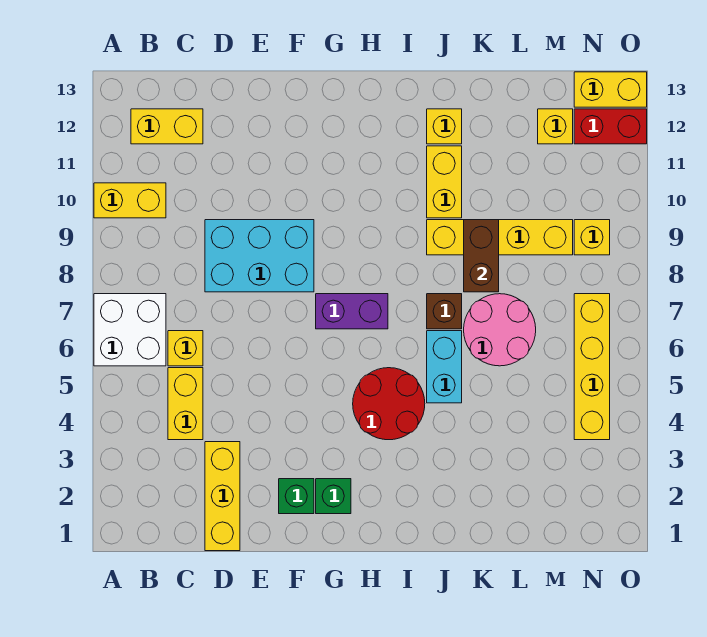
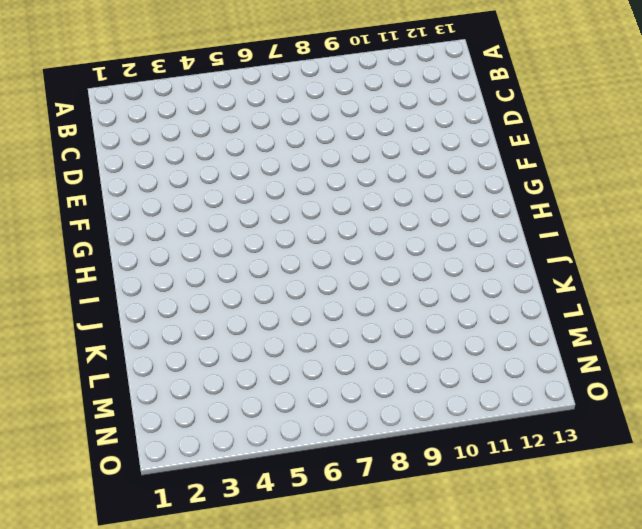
none -> white 2x2 brick [94,294,166,366]
none -> yellow 1x2 brick [94,183,166,218]
none -> yellow 1x2 brick [131,109,203,144]

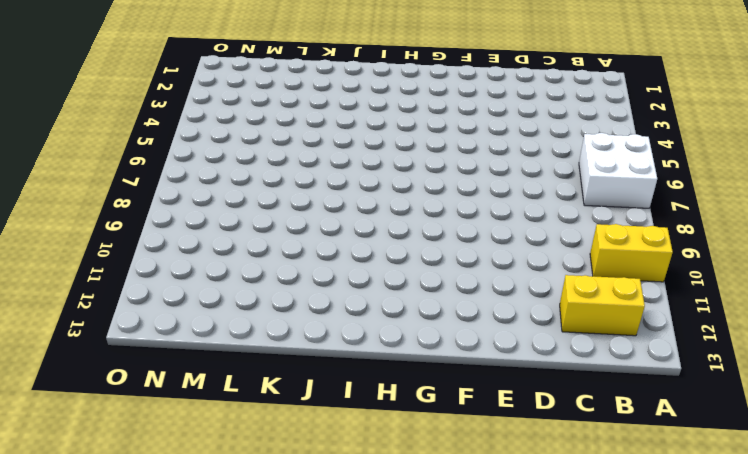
none -> yellow 1x2 brick [168,368,203,440]
none -> yellow 1x1 brick [168,331,203,366]
none -> yellow 1x3 brick [205,442,240,551]

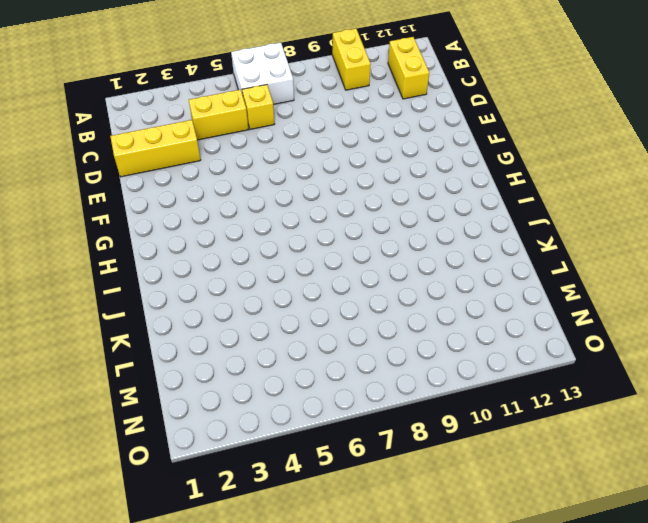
none -> cyan 2x3 brick [205,220,314,292]
none -> green 1x1 brick [279,479,314,514]
none -> green 1x1 brick [316,479,351,514]

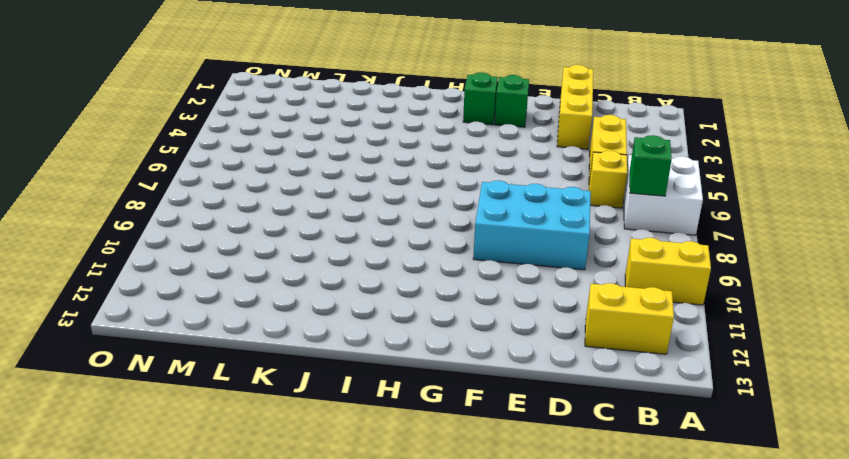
green 1x1 brick [629,135,672,196] -> none
none -> purple 1x2 brick [316,294,388,329]
none -> red 2x2 round brick [353,368,425,440]
none -> cyan 1x2 brick [427,331,462,403]

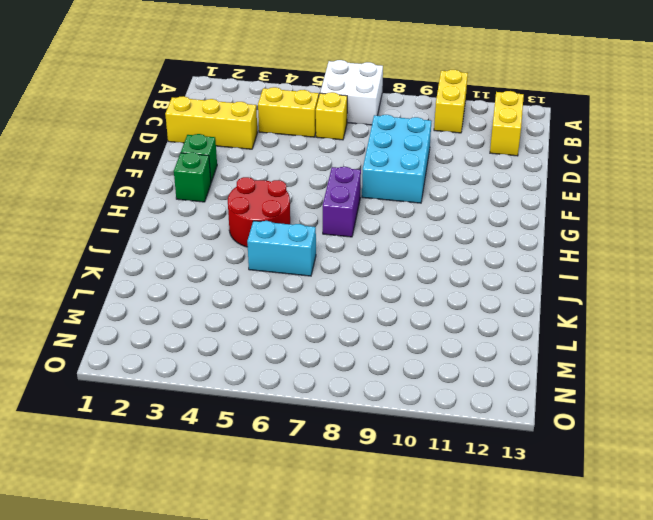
none -> brown 1x1 brick [427,294,462,329]
none -> yellow 1x4 brick [427,220,573,255]
none -> yellow 1x2 brick [427,146,462,218]

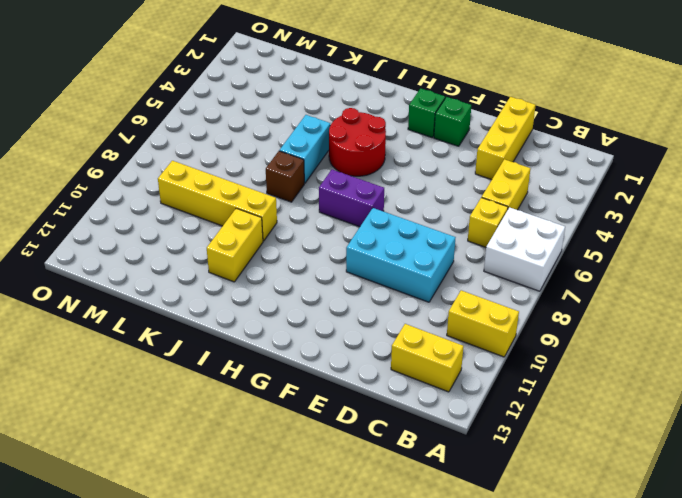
none -> yellow 1x1 brick [427,109,462,144]
none -> pink 2x2 round brick [464,294,536,366]
none -> yellow 1x1 brick [538,109,573,144]

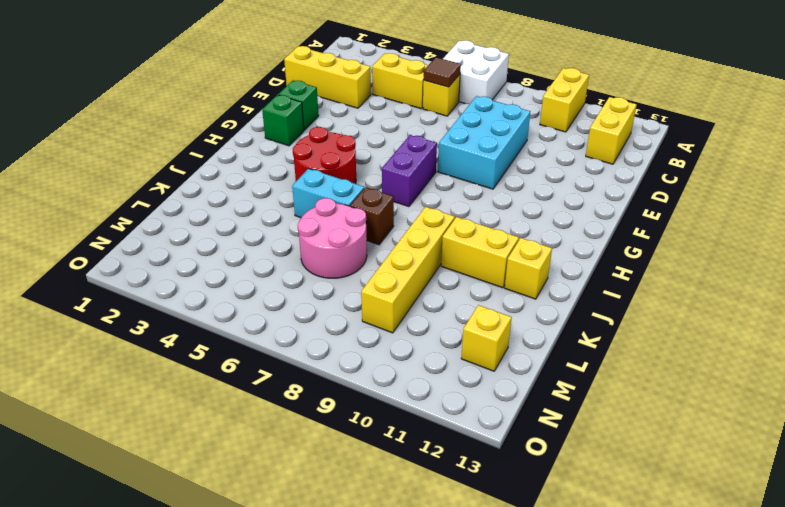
brown 1x1 tile [424,57,461,87] -> none
none -> yellow 1x4 brick [574,294,610,440]
none -> yellow 1x1 brick [574,220,610,255]
none -> red 1x2 brick [574,109,647,144]

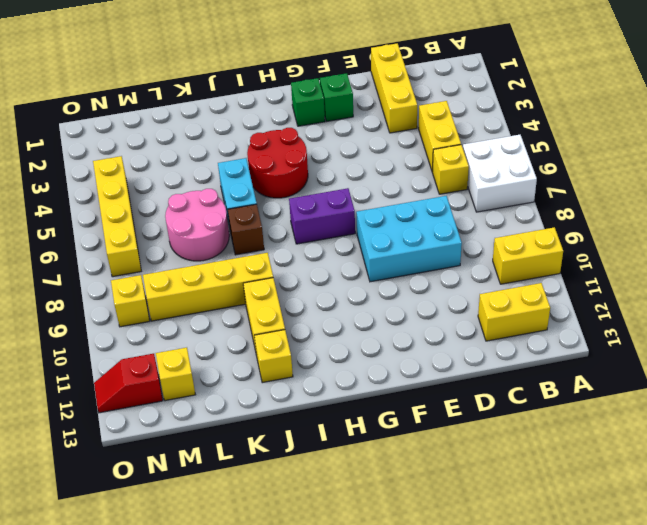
red 1x2 slope [94,354,163,413] -> red 1x2 brick [574,109,647,144]
none -> yellow 1x2 brick [574,72,647,107]
none -> brown 1x2 brick [464,220,499,292]

